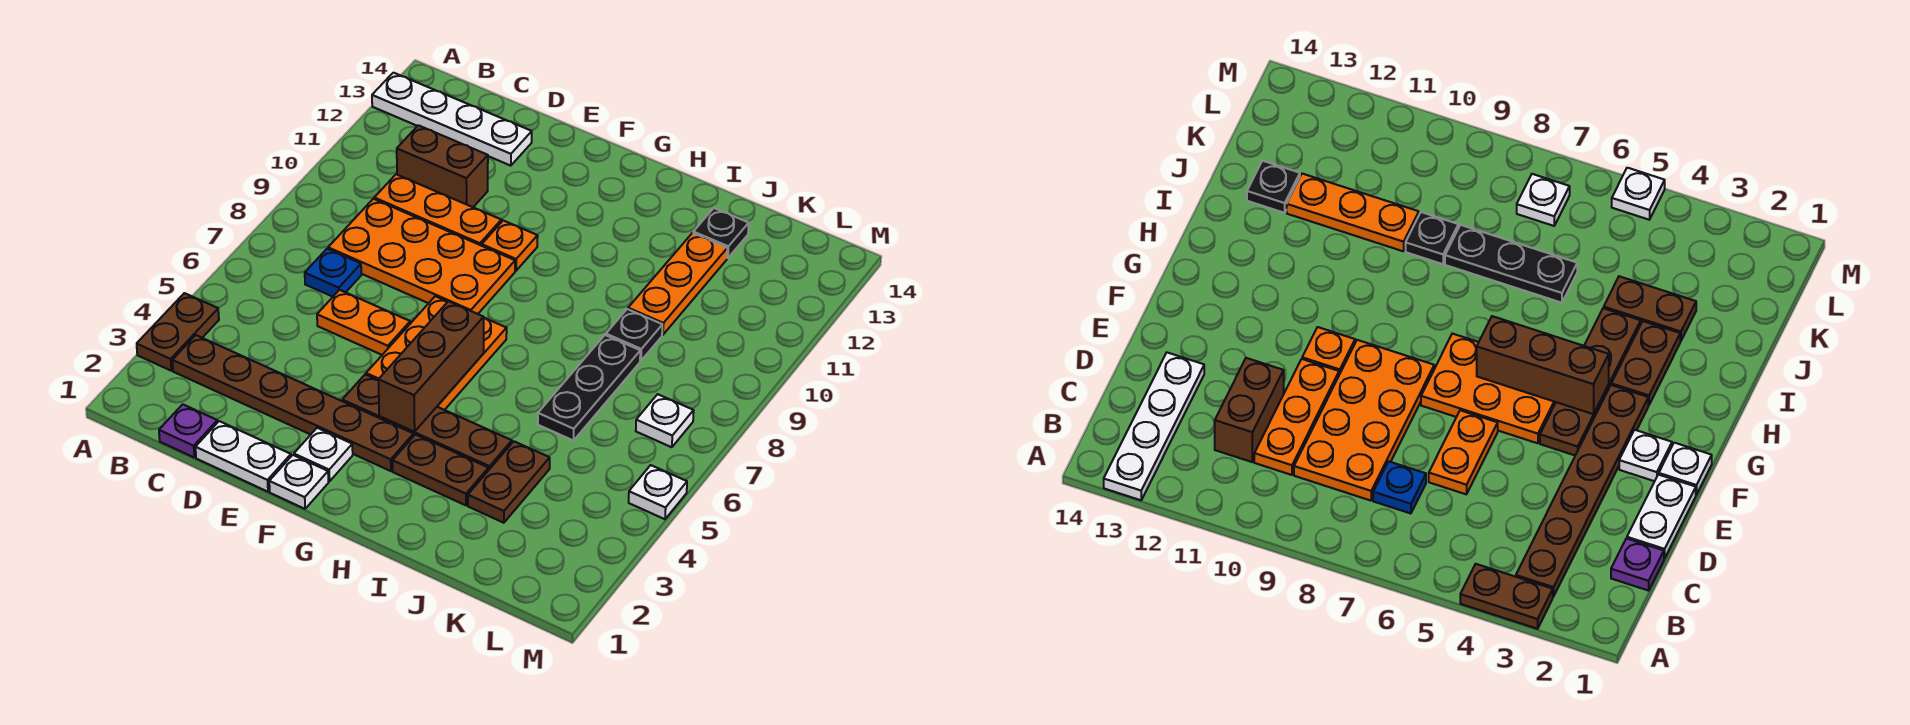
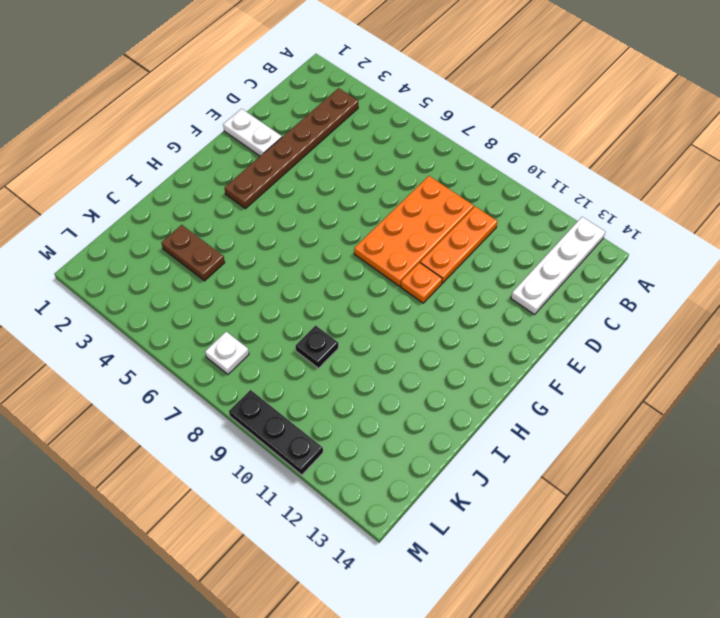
white 1x2 plate [223,109,282,156] -> white 1x2 plate turned to [196,421,291,492]
black 1x3 plate [229,390,323,475] -> black 1x3 plate moved to [538,335,640,441]
none -> brown 1x2 plate [137,293,219,371]
none -> purple 1x1 plate [159,404,217,457]
none -> blue 1x1 plate [305,249,361,297]

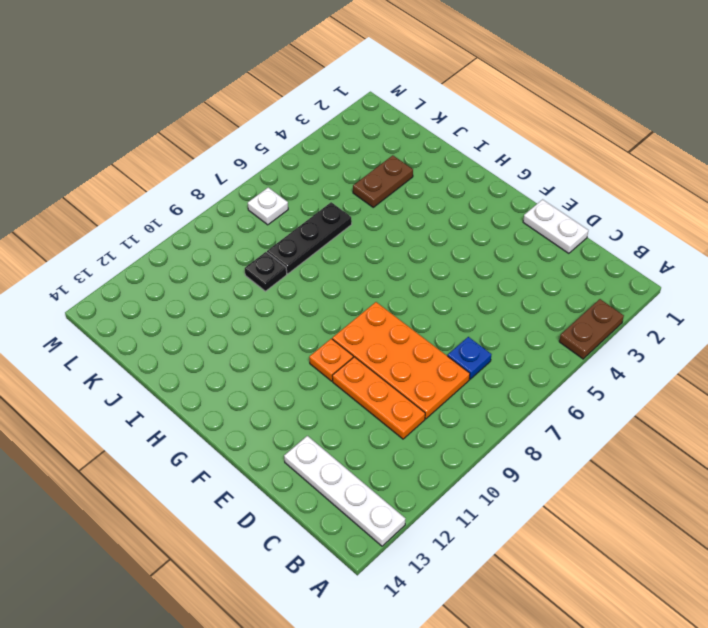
none -> brown 1x6 plate [172,335,413,471]
none -> purple 1x1 plate [159,404,217,457]
none -> brown 1x2 brick [397,125,488,207]

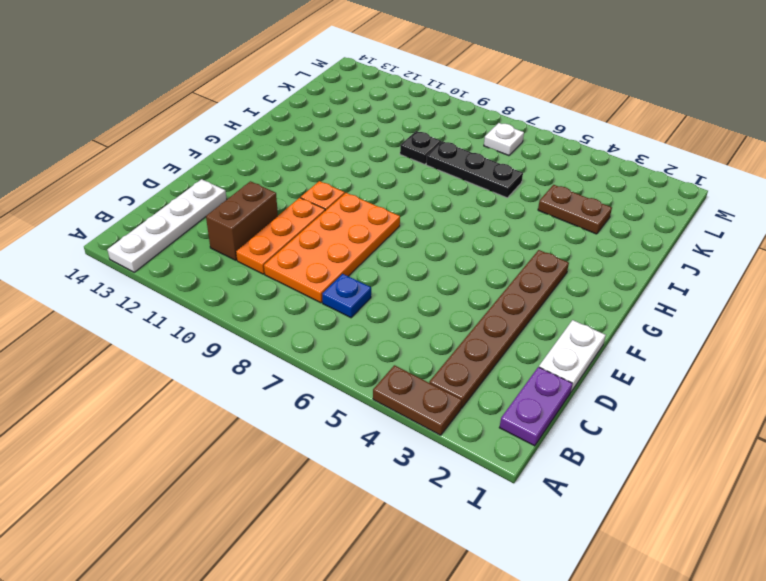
purple 1x2 plate [499,367,573,446] -> purple 1x1 plate [159,404,217,457]
none -> orange 1x2 plate [317,290,410,355]
none -> white 1x1 plate [269,455,328,509]
none -> white 1x1 plate [294,428,353,481]

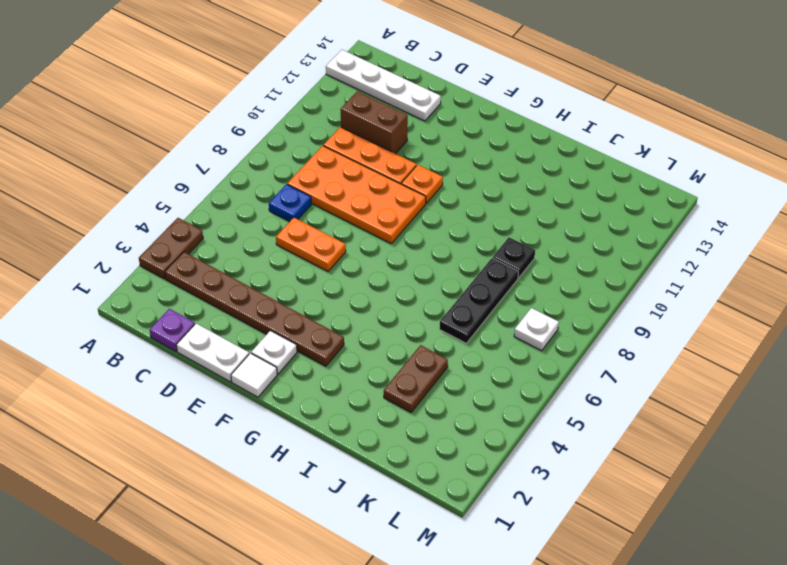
white 1x1 tile [231,353,277,397] -> white 1x1 plate [269,455,328,509]
none -> brown 1x4 plate [342,374,512,469]
none -> orange 2x3 plate [366,296,507,410]
none -> brown 1x2 plate [393,435,489,505]

